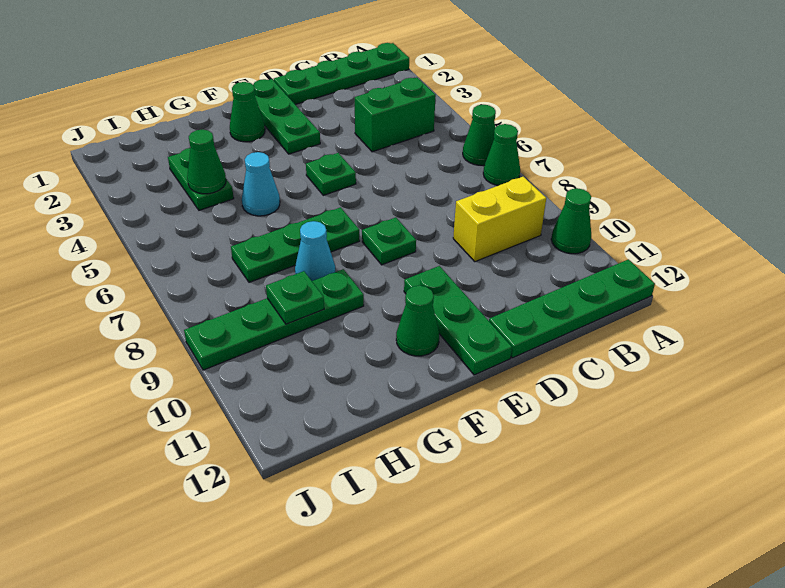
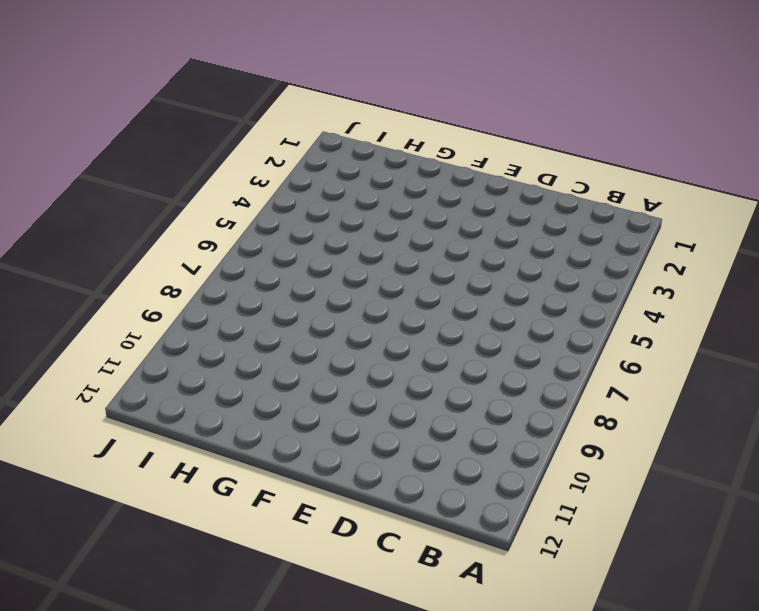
none -> green 1x4 plate [274,43,409,105]
none -> green 1x1 cone [463,105,496,165]
none -> green 1x1 cone [483,124,520,186]

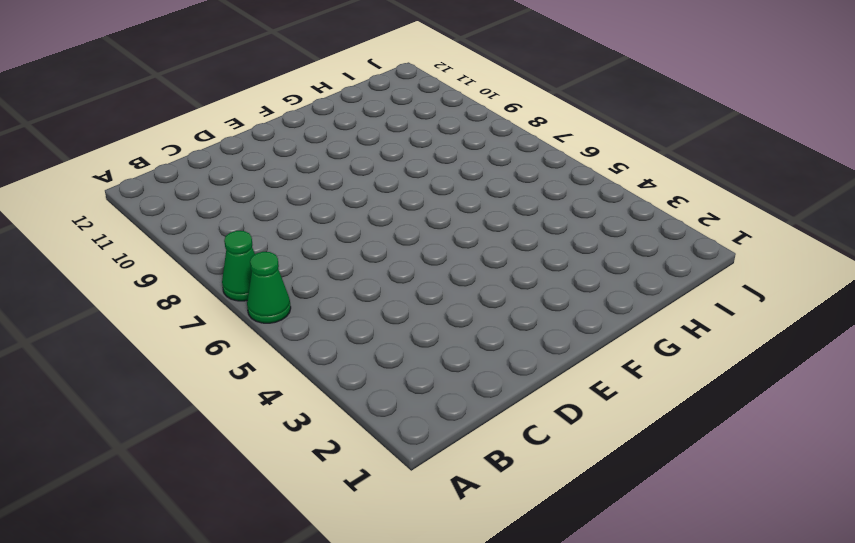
none -> green 1x4 plate [274,43,409,105]
none -> green 1x1 cone [551,188,591,254]
none -> green 1x4 plate [489,259,655,358]

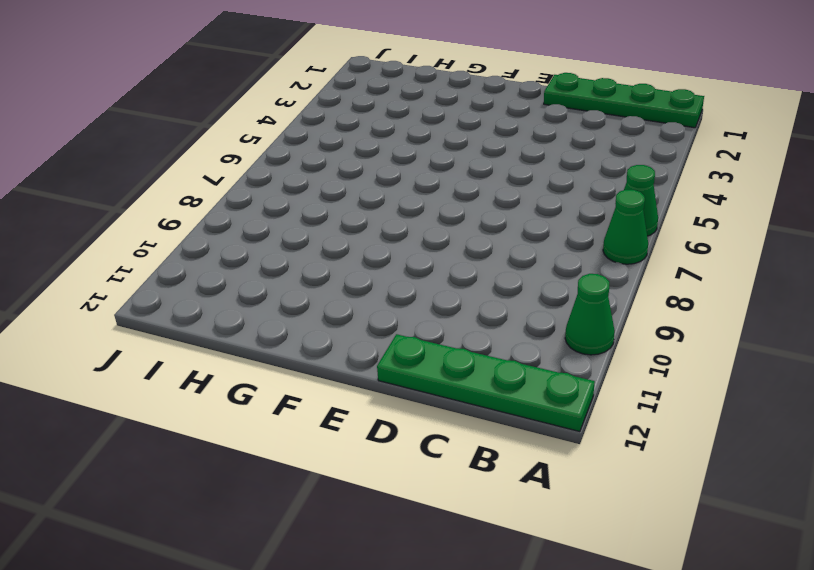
none -> green 1x2 brick [355,78,436,152]
none -> yellow 1x2 brick [453,177,546,262]
none -> green 1x3 plate [253,79,320,154]

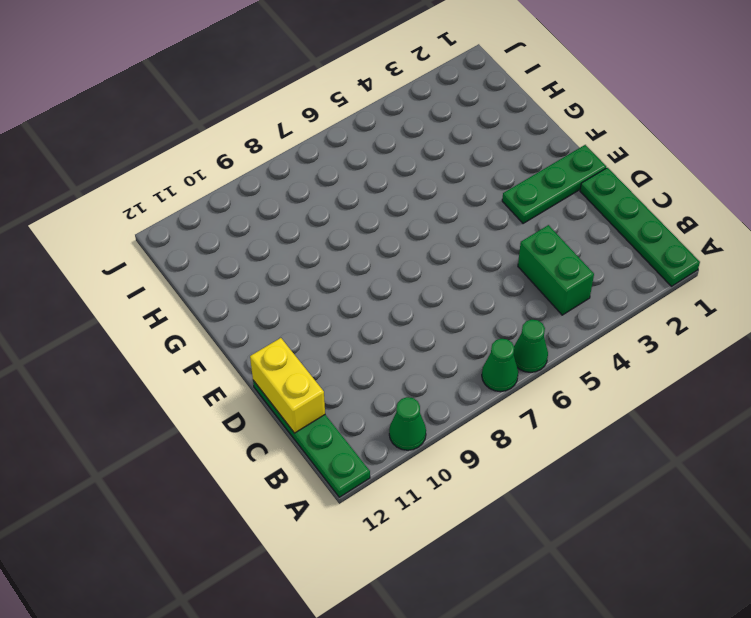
yellow 1x2 brick [250,338,325,433] -> yellow 1x2 brick moved to [453,177,546,262]
none -> green 1x1 plate [306,153,356,195]
none -> green 1x1 plate [362,218,416,265]
none -> green 1x3 plate [404,266,512,375]

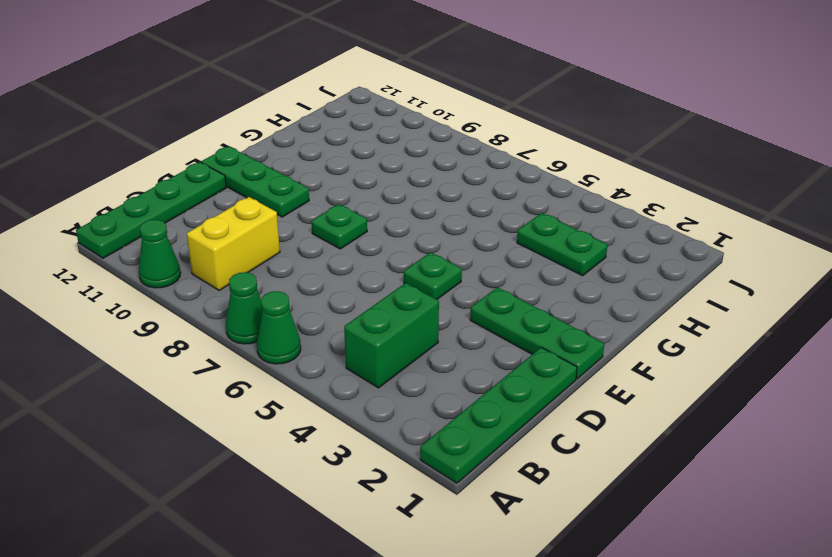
none -> green 1x1 cone [230,82,265,142]
none -> green 1x3 plate [231,207,360,282]
none -> green 1x1 cone [396,286,439,356]

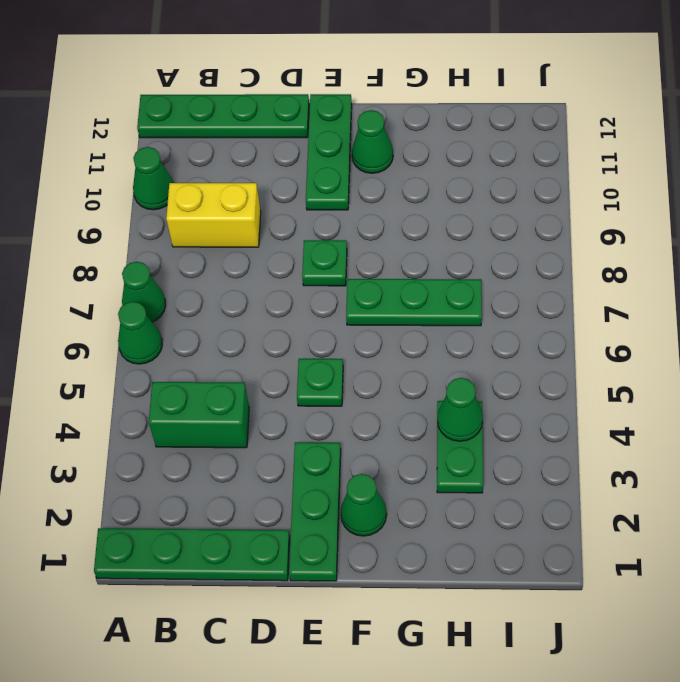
none -> cyan 1x1 cone [242,152,280,216]
none -> cyan 1x1 cone [295,221,335,281]
none -> green 1x4 plate [184,269,364,370]

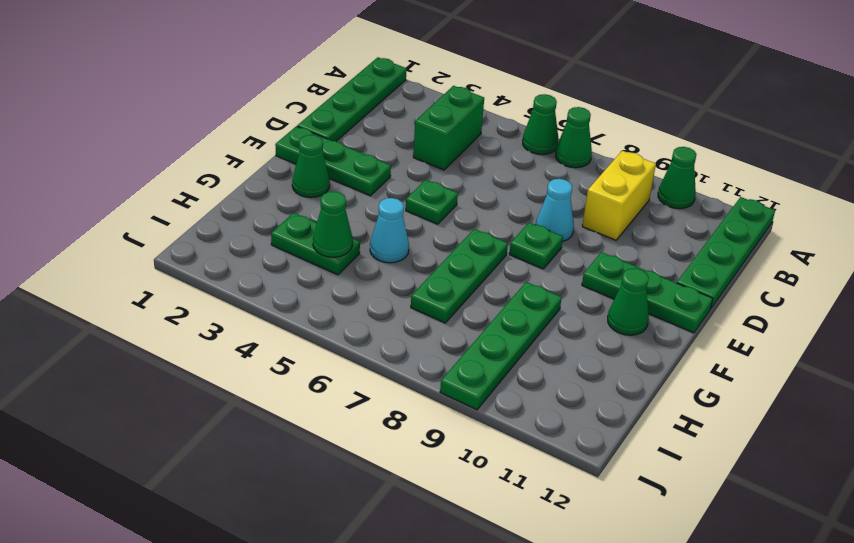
cyan 1x1 cone [536,179,574,242] -> cyan 1x1 cone moved to [295,221,335,281]
none -> green 1x1 plate [266,271,324,324]

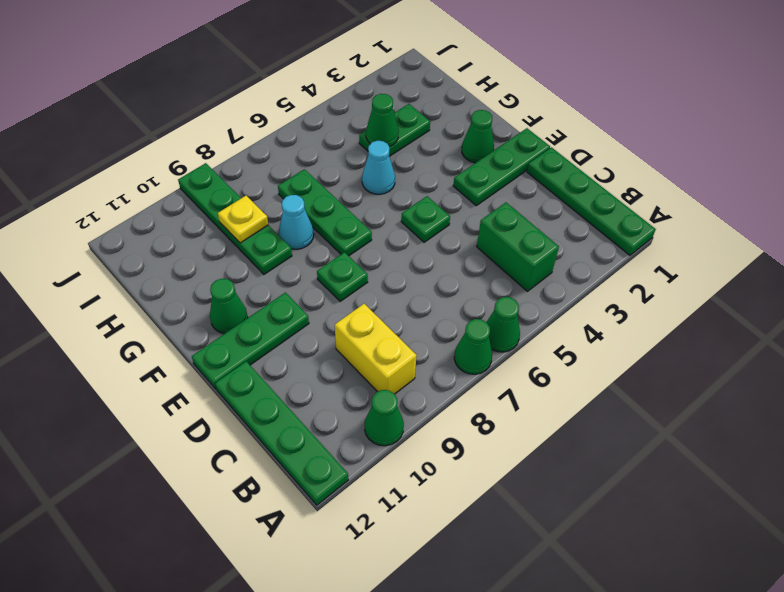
yellow 1x1 plate [218,196,268,243] -> green 1x1 plate [266,271,324,324]

